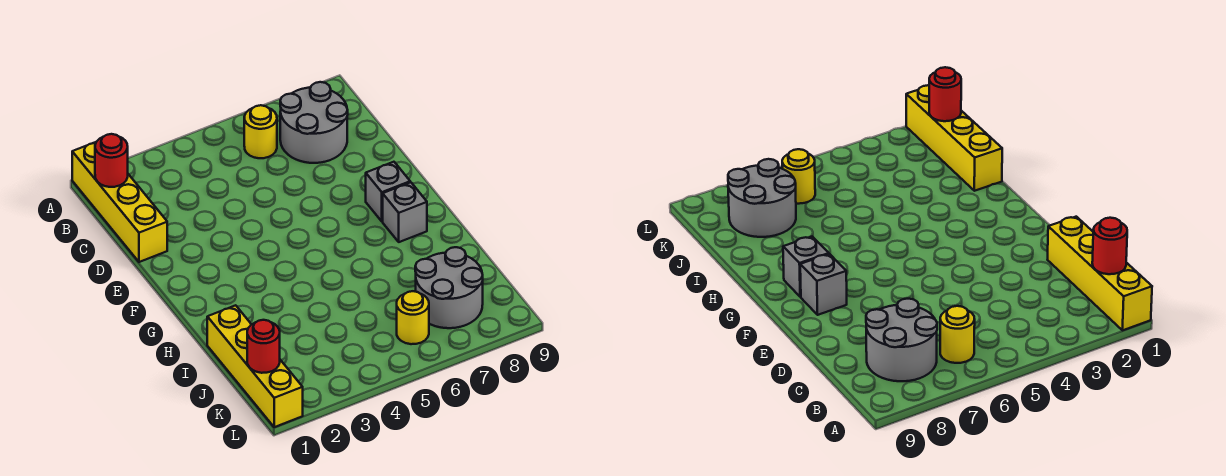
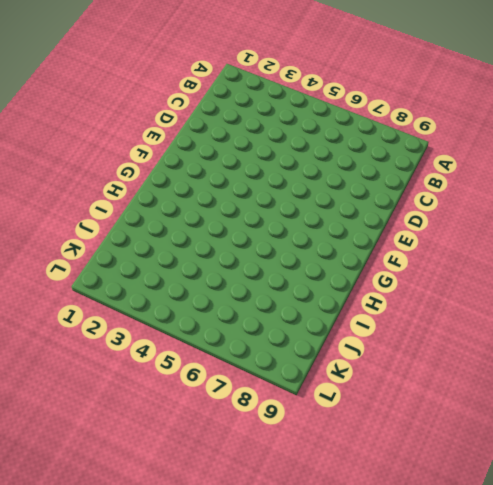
none -> yellow 1x4 brick [72,142,167,262]
none -> yellow 1x1 round brick [244,105,277,158]

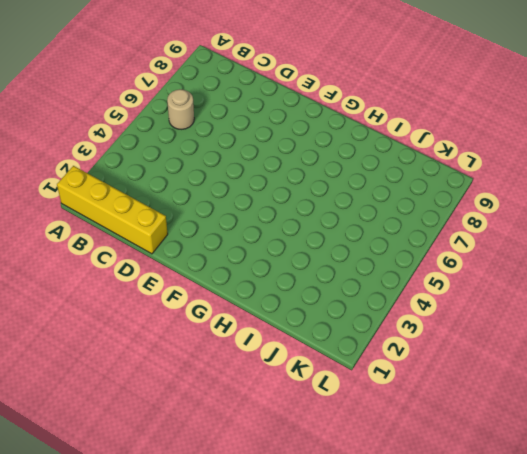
tan 1x1 round brick [167,89,194,129] -> yellow 1x1 round brick [244,105,277,158]
none -> grey 2x2 round brick [280,82,348,163]
none -> grey 1x1 brick [366,162,410,222]

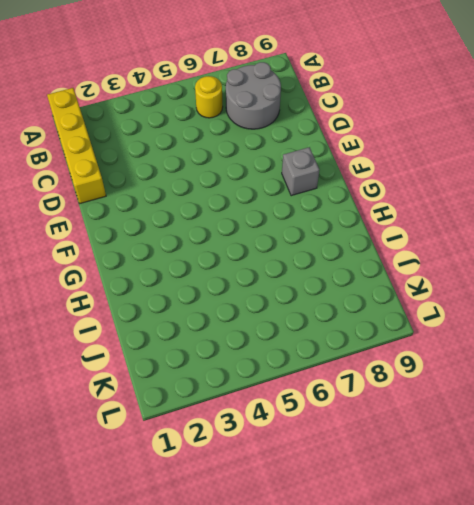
none -> grey 1x1 brick [383,182,427,242]
none -> yellow 1x4 brick [207,305,303,427]

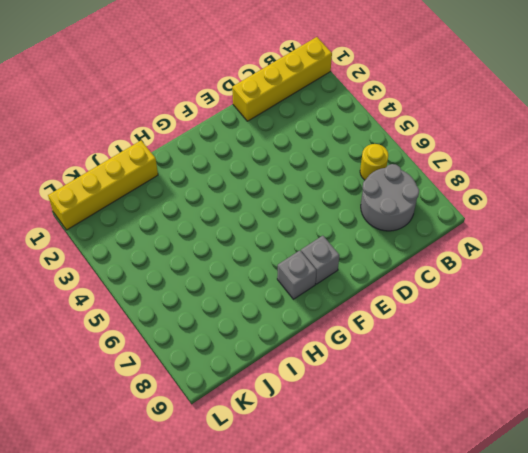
none -> grey 2x2 round brick [415,247,483,328]
none -> yellow 1x1 round brick [397,291,429,344]

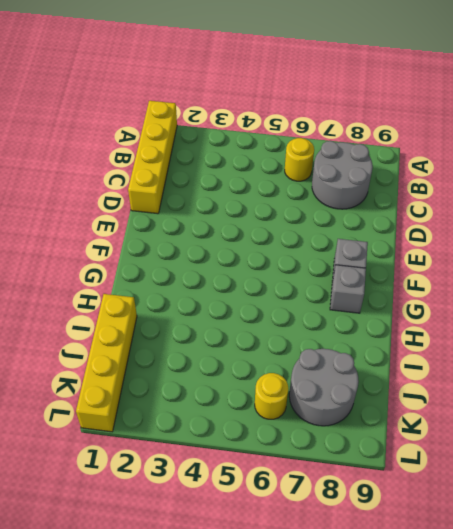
none -> red 1x1 round brick [95,134,128,187]
none -> red 1x1 round brick [247,320,280,373]

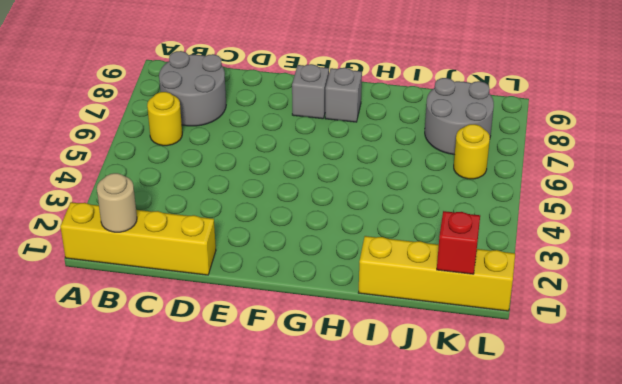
tan 1x1 round brick [97,173,137,232] -> red 1x1 round brick [95,134,128,187]
red 1x1 brick [437,211,480,274] -> red 1x1 round brick [247,320,280,373]

